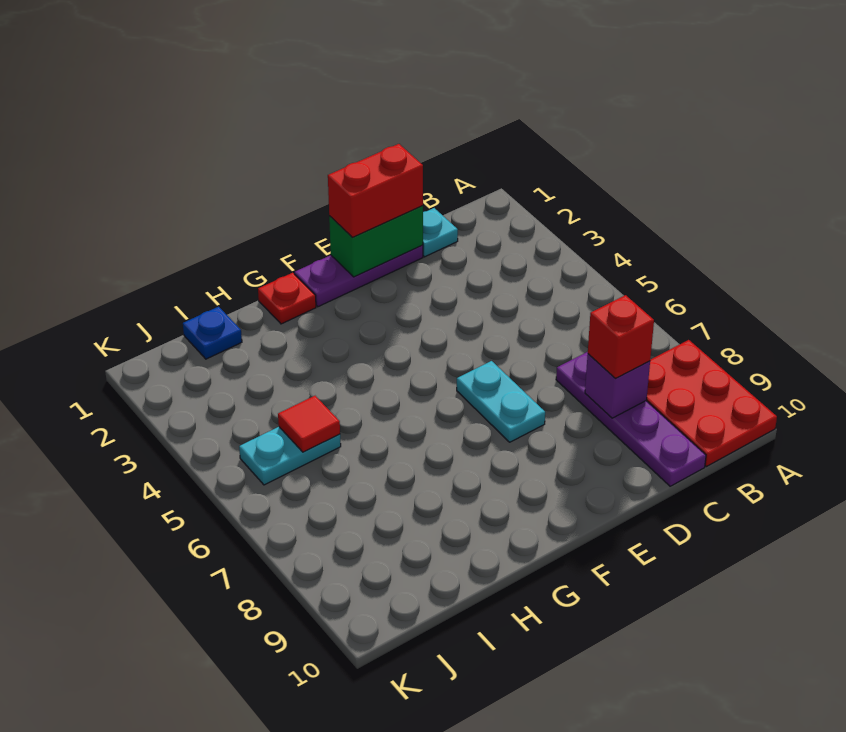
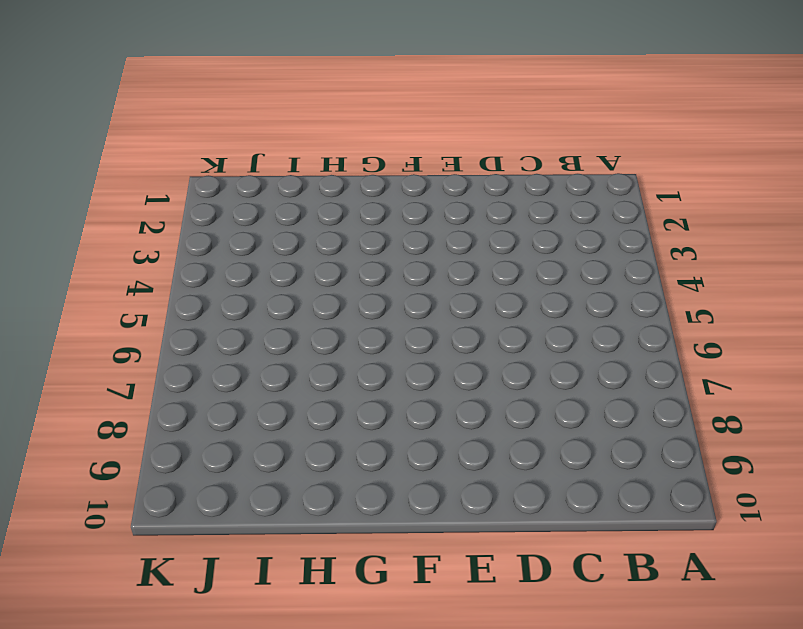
none -> red 2x3 plate [646,340,777,467]
none -> cyan 1x1 plate [423,208,458,257]
none -> purple 1x4 plate [556,352,706,486]

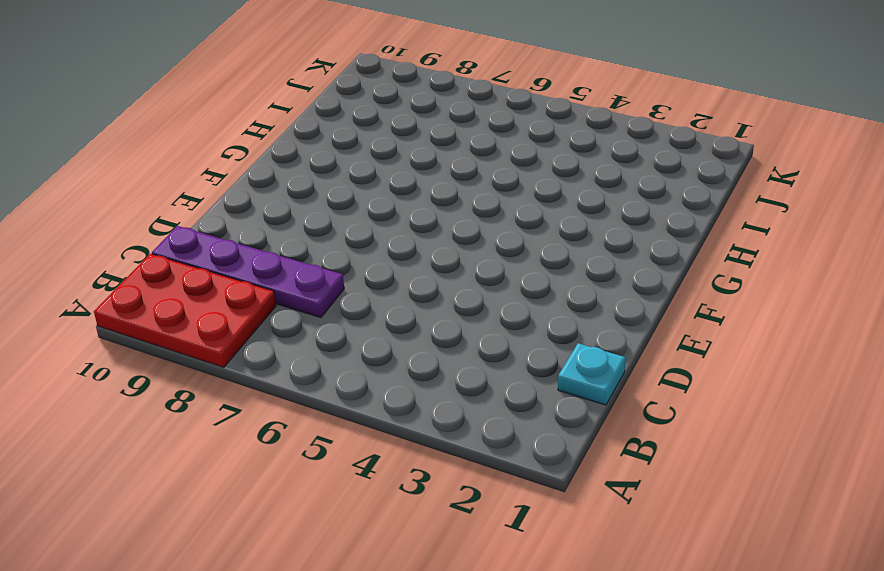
none -> purple 1x3 plate [295,245,423,307]
none -> cyan 1x2 plate [457,361,545,442]
none -> red 1x1 plate [258,273,316,324]

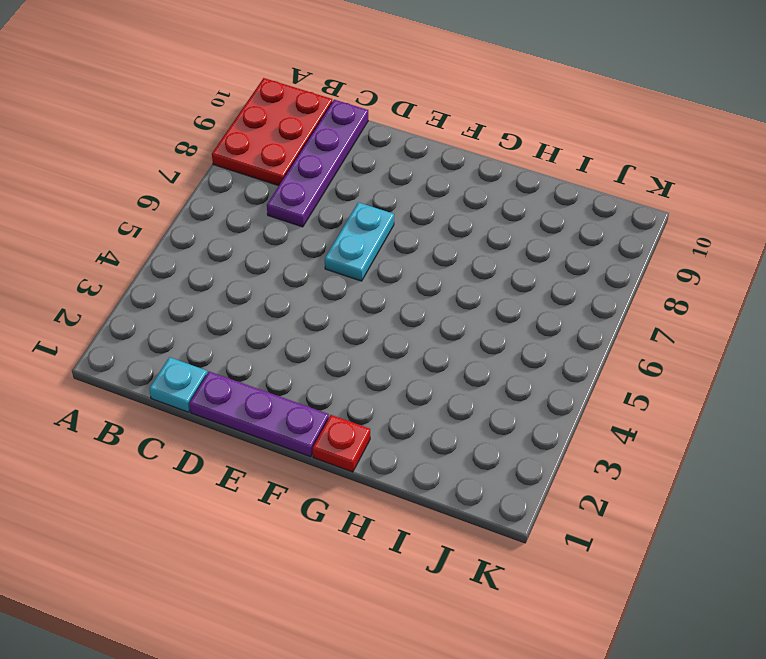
none -> blue 1x1 plate [183,307,242,359]
none -> cyan 1x2 plate [239,427,341,485]
none -> purple 1x1 brick [585,354,650,418]

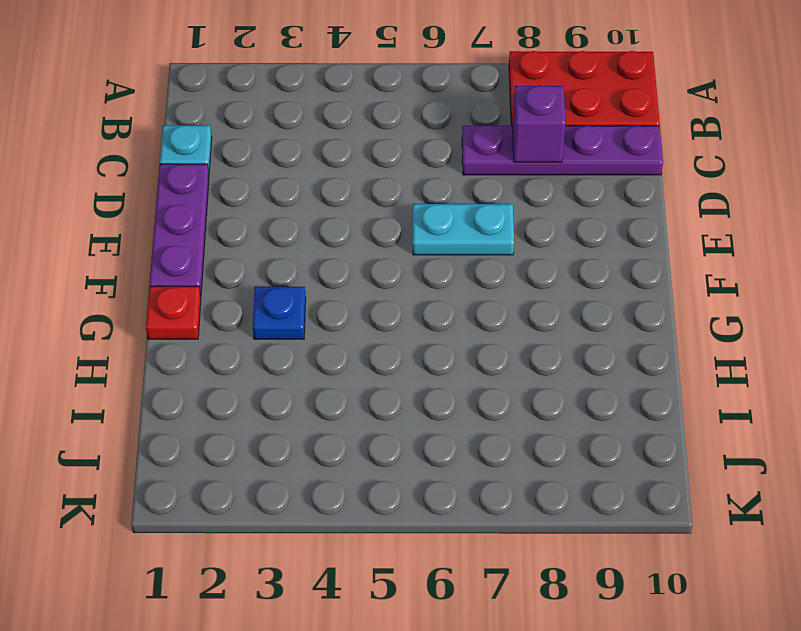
blue 1x1 plate [253,287,306,339] -> blue 1x1 plate moved to [183,307,242,359]
none -> cyan 1x2 plate [239,427,341,485]
none -> green 1x2 brick [329,206,423,277]
none -> red 1x1 tile [278,396,340,452]

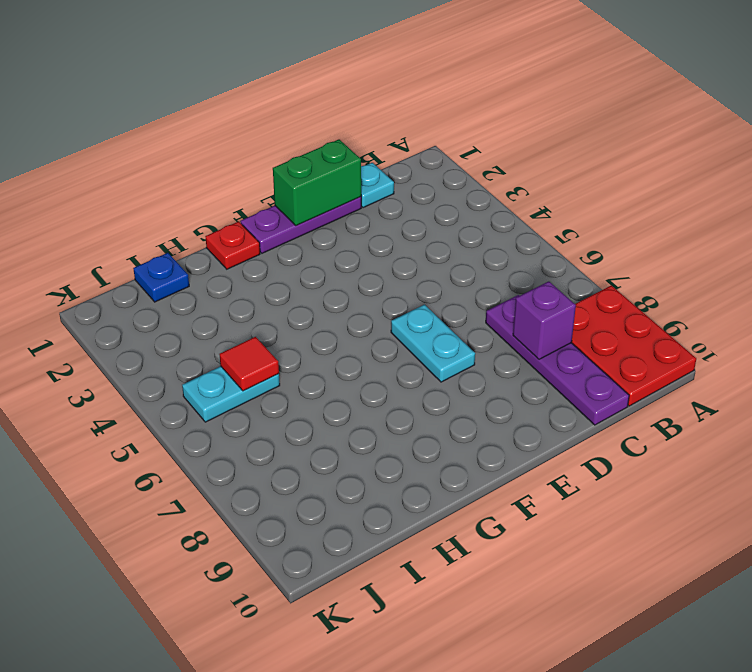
none -> red 1x1 brick [588,295,654,378]
none -> red 1x2 brick [328,144,423,237]

